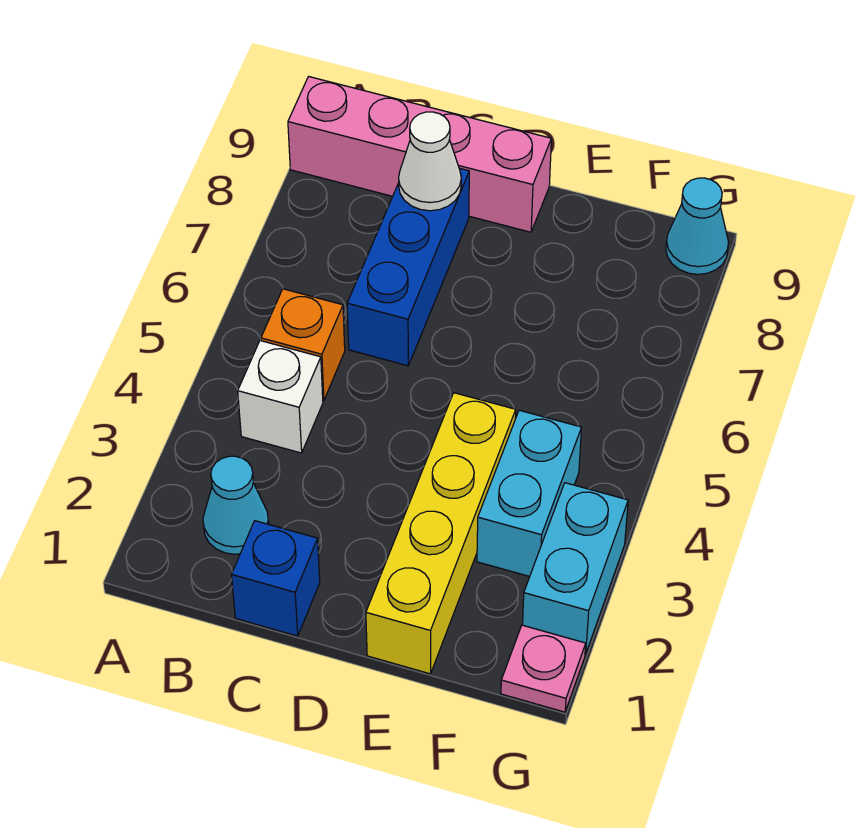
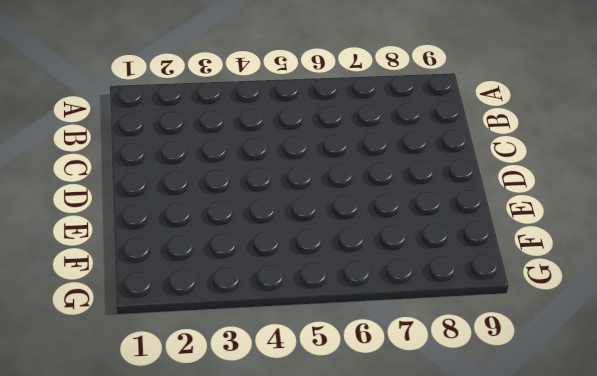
none -> pink 1x4 brick [288,77,551,232]
none -> cyan 1x1 cone [203,456,269,554]
none -> white 1x1 brick [238,341,323,453]

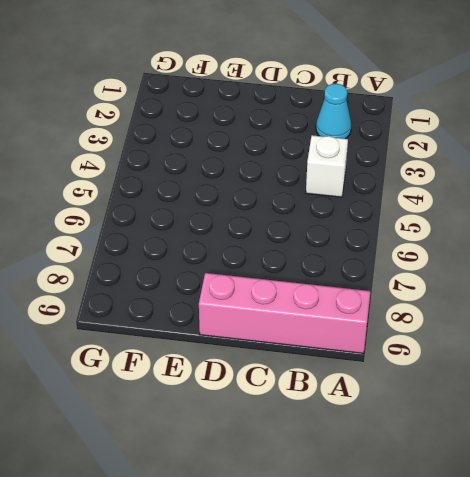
none -> orange 1x1 brick [261,289,345,401]
none -> blue 1x1 brick [232,521,320,636]
none -> blue 1x3 brick [347,168,469,366]

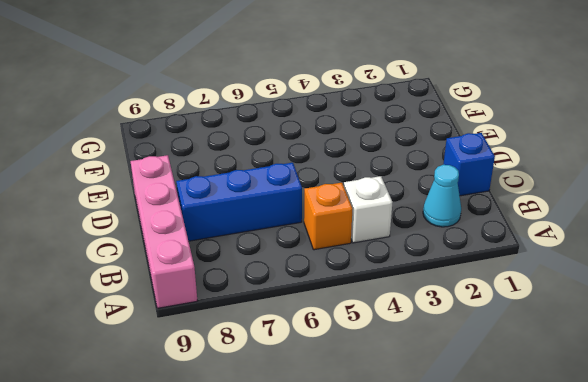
none -> yellow 1x4 brick [366,393,516,674]
none -> cyan 1x2 brick [477,410,582,576]
none -> pink 1x1 plate [501,625,586,712]

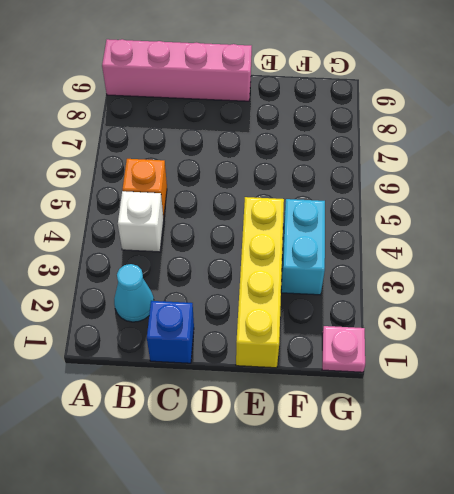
none -> blue 1x3 brick [347,168,469,366]
none -> cyan 1x2 brick [523,483,628,654]
none -> cyan 1x1 cone [666,178,728,274]

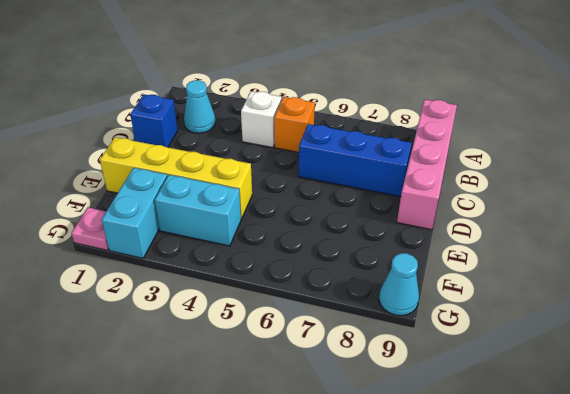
cyan 1x2 brick [102,168,167,258] -> cyan 1x2 brick turned to [523,483,628,654]
none -> white 1x1 cone [399,112,461,211]

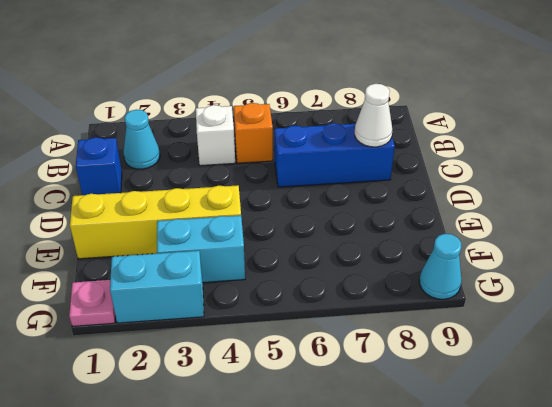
none -> pink 1x4 brick [288,77,551,232]

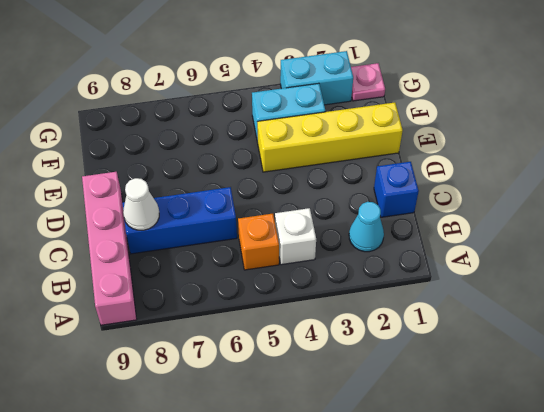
none -> cyan 1x1 cone [666,178,728,274]

